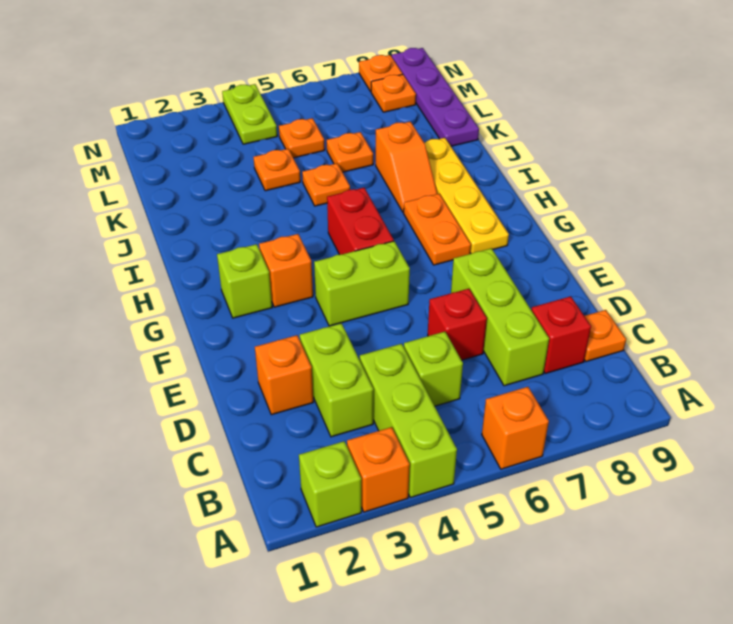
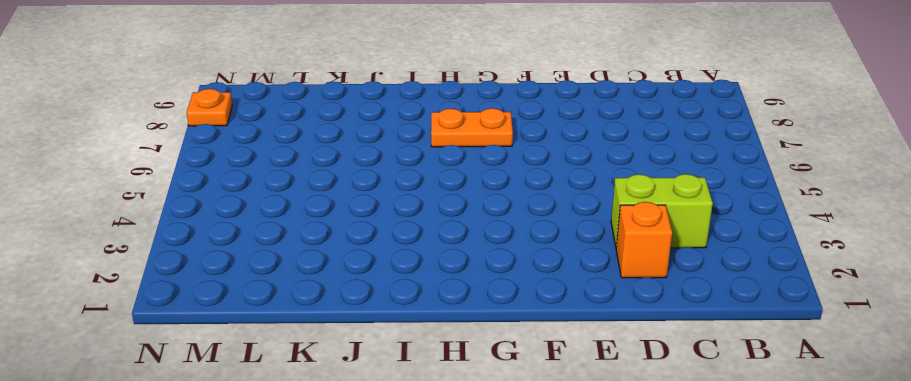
none -> lime 1x1 brick [299,441,361,527]
none -> orange 1x1 brick [347,427,410,512]
none -> lime 1x3 brick [360,344,457,498]

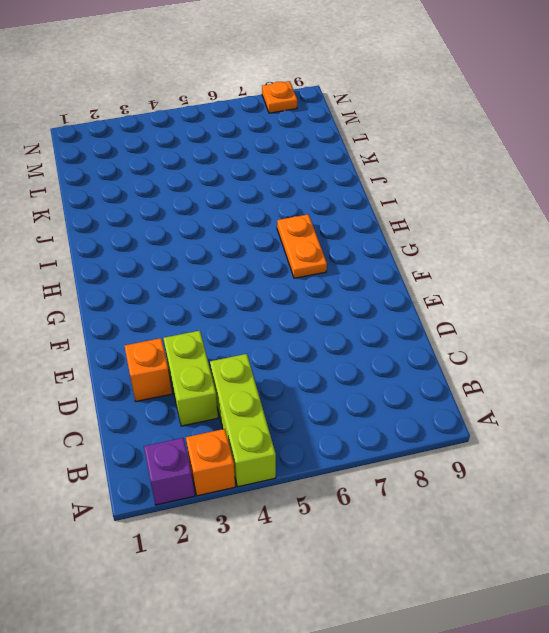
purple 1x1 brick [144,438,195,505] -> lime 1x1 brick [299,441,361,527]
none -> orange 1x1 brick [482,387,549,469]
none -> lime 1x1 brick [404,332,463,406]
none -> lime 1x3 brick [451,248,549,386]

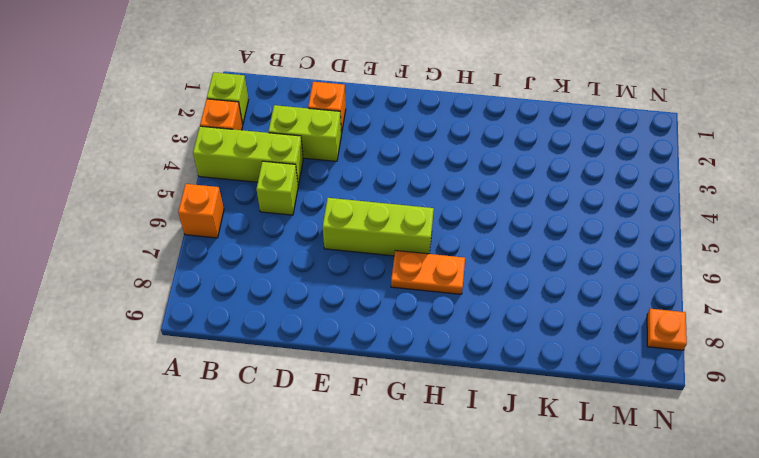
lime 1x3 brick [323,198,434,256] -> lime 1x3 brick moved to [451,248,549,386]
none -> red 1x1 brick [531,296,591,374]
none -> orange 1x1 plate [584,310,626,362]
none -> red 1x1 brick [428,289,487,360]

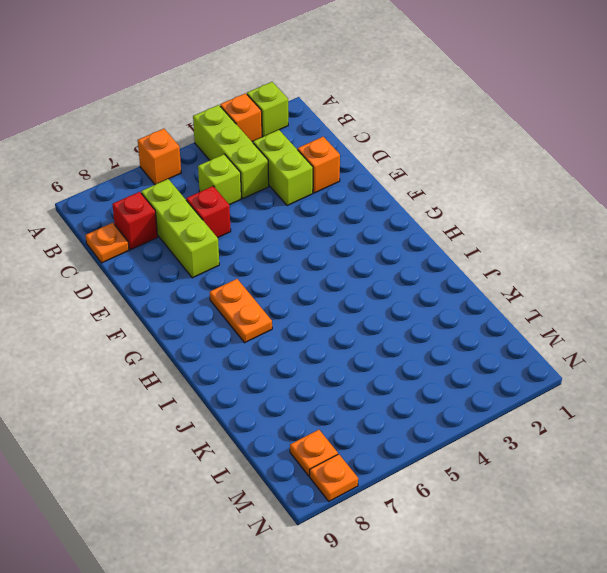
none -> lime 1x2 brick [314,241,410,326]
none -> lime 1x1 brick [217,244,272,318]
none -> orange 1x1 brick [259,234,313,307]

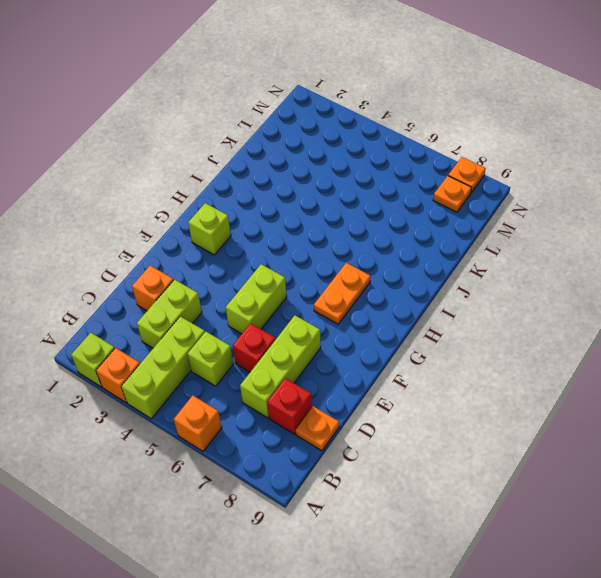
lime 1x2 brick [226,264,287,334] -> lime 1x2 brick turned to [314,241,410,326]
none -> orange 1x1 brick [259,234,313,307]
none -> red 1x2 brick [327,188,394,255]
none -> yellow 1x4 plate [424,138,509,254]

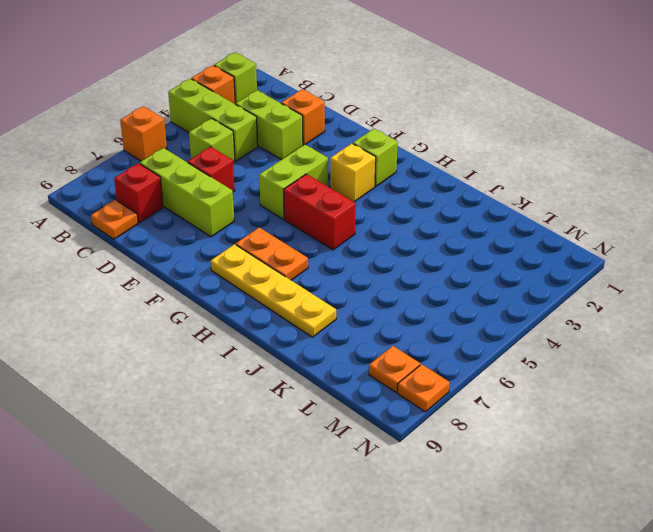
yellow 1x1 brick [330,144,376,202] -> orange 1x1 brick [259,234,313,307]
none -> orange 1x2 slope [376,122,437,213]
none -> orange 1x1 plate [302,163,350,206]
none -> orange 1x1 plate [253,149,300,191]

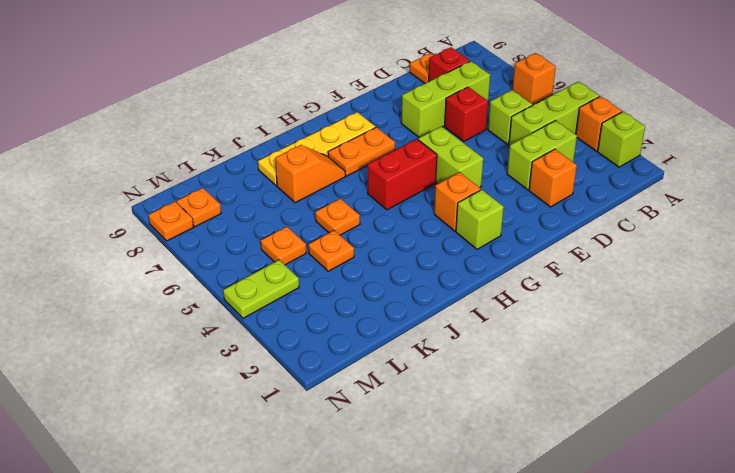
none -> orange 1x1 plate [327,132,373,172]
none -> purple 1x4 plate [392,48,479,146]

